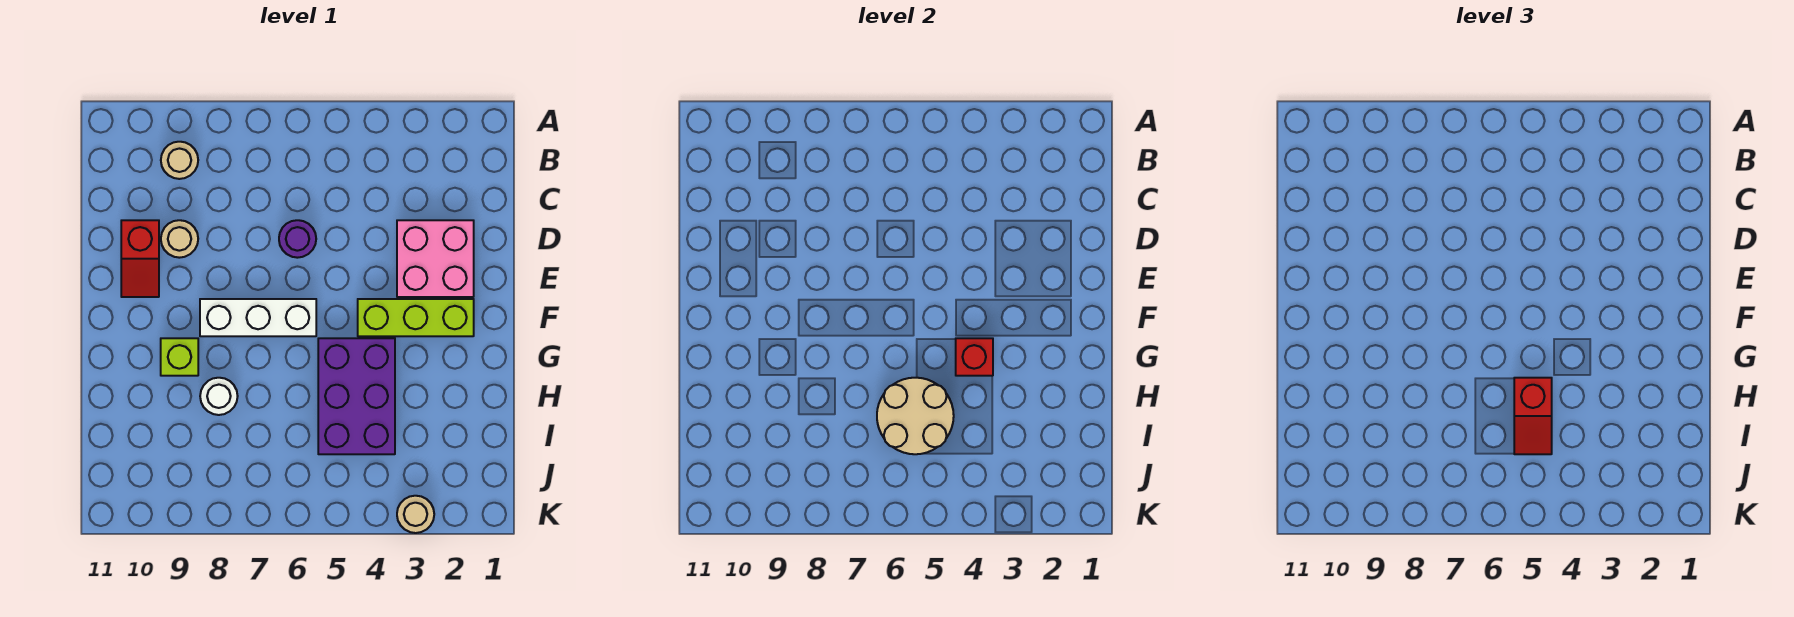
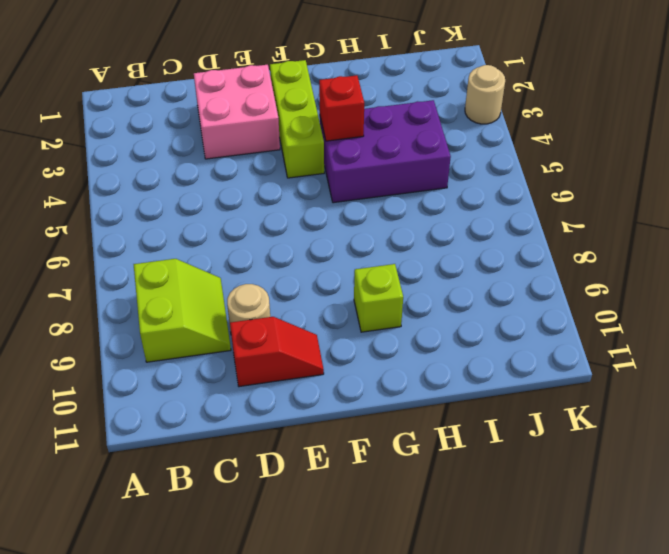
lime 2x2 slope [134,259,231,362] -> tan 1x1 round brick [161,142,198,179]
none -> purple 1x1 round brick [279,220,316,258]
none -> white 1x3 brick [200,299,316,336]
none -> white 1x1 round brick [200,378,238,415]

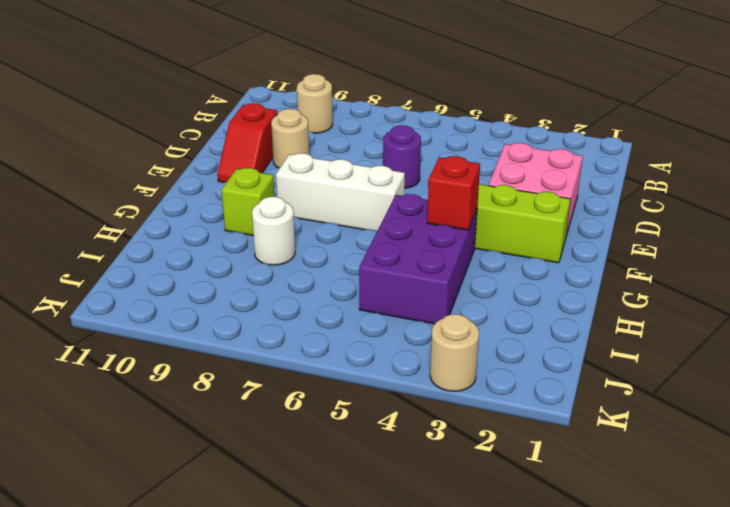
none -> tan 2x2 round brick [877,378,954,454]
none -> red 1x2 slope [1514,378,1552,454]

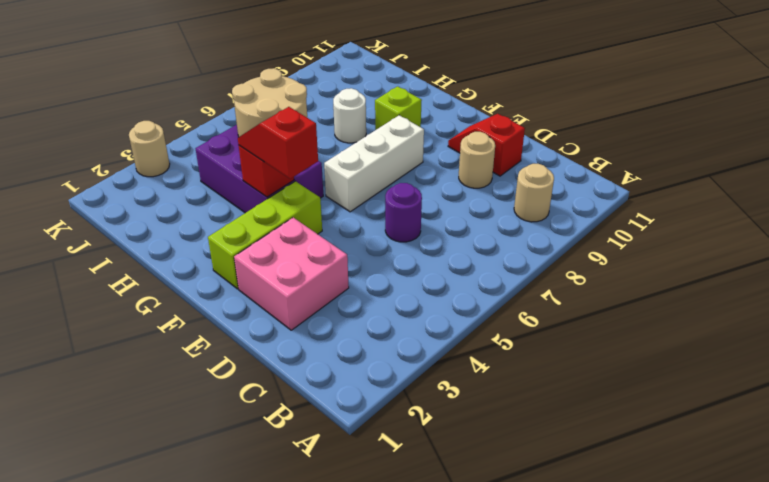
red 1x2 slope [238,107,318,179] -> red 1x2 slope moved to [1514,378,1552,454]

